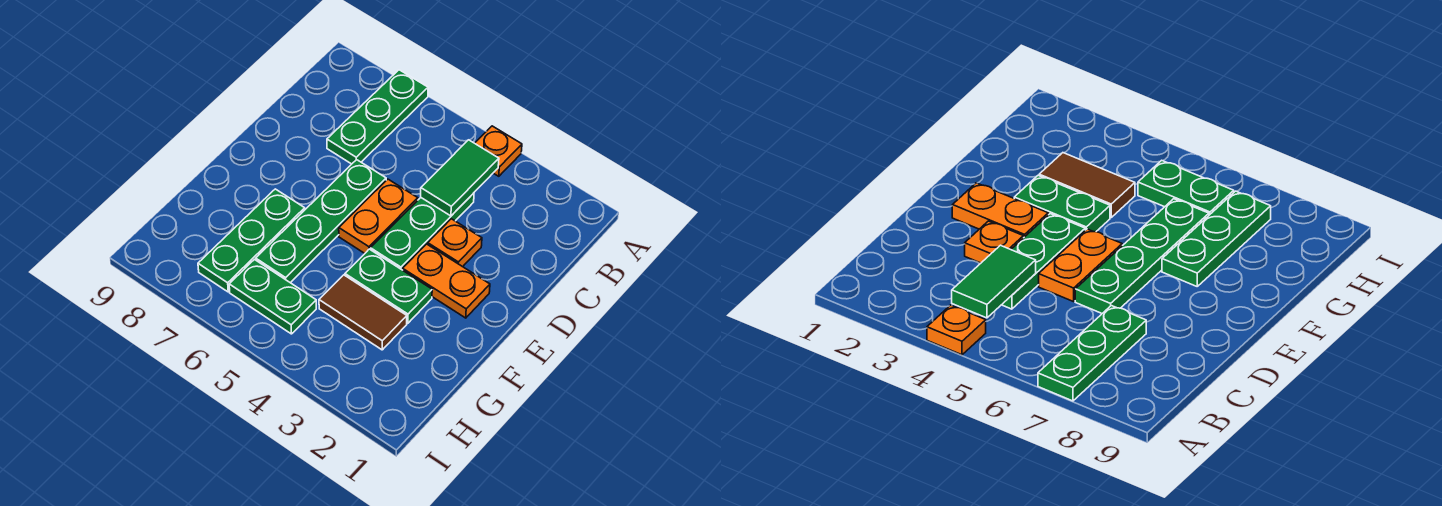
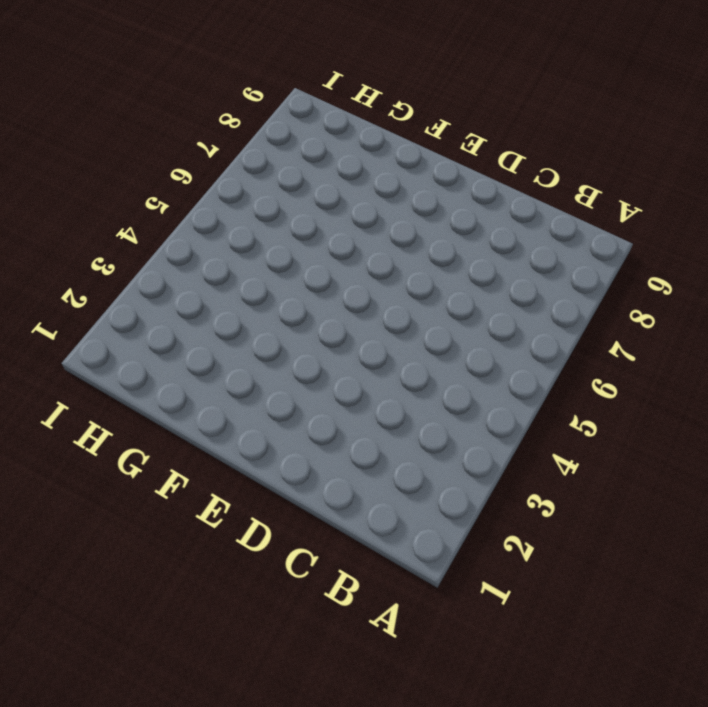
none -> orange 1x1 plate [475,126,522,176]
none -> green 1x3 plate [327,70,428,164]
none -> green 1x3 plate [371,193,474,270]

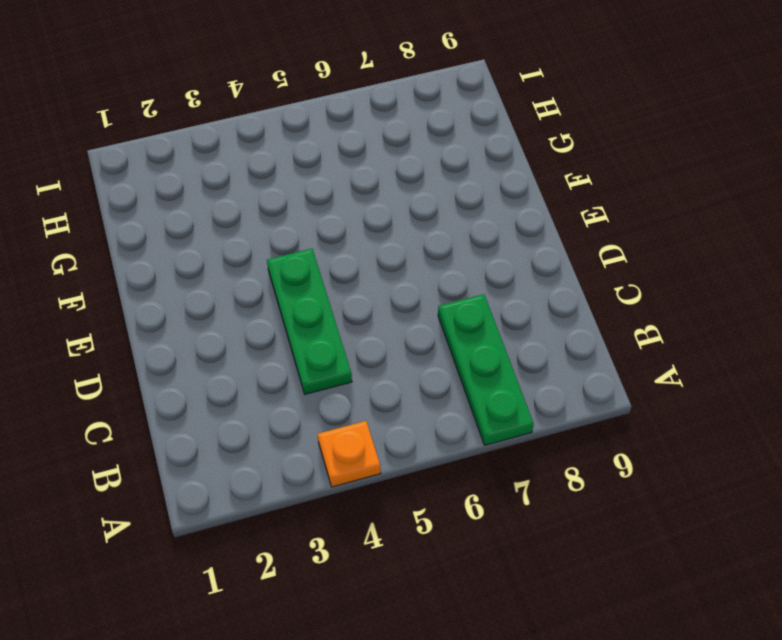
none -> orange 1x1 plate [428,219,482,267]
none -> orange 1x2 plate [339,179,418,253]
none -> green 1x4 plate [256,160,386,283]

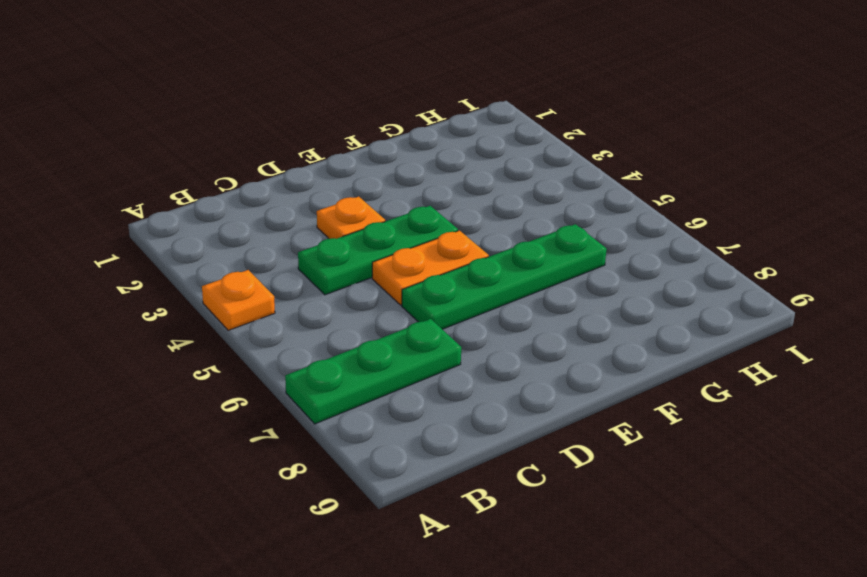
none -> orange 1x2 plate [403,244,490,318]
none -> green 1x2 plate [345,249,432,323]
none -> green 1x3 plate [198,189,305,292]

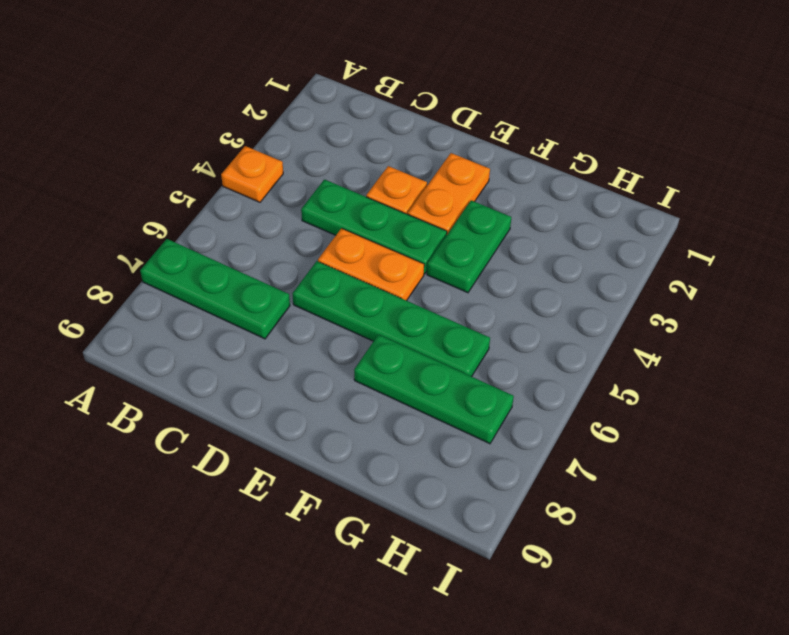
none -> brown 1x2 tile [319,275,407,350]
none -> green 1x2 plate [229,260,316,334]
none -> green 1x2 tile [421,140,499,216]

